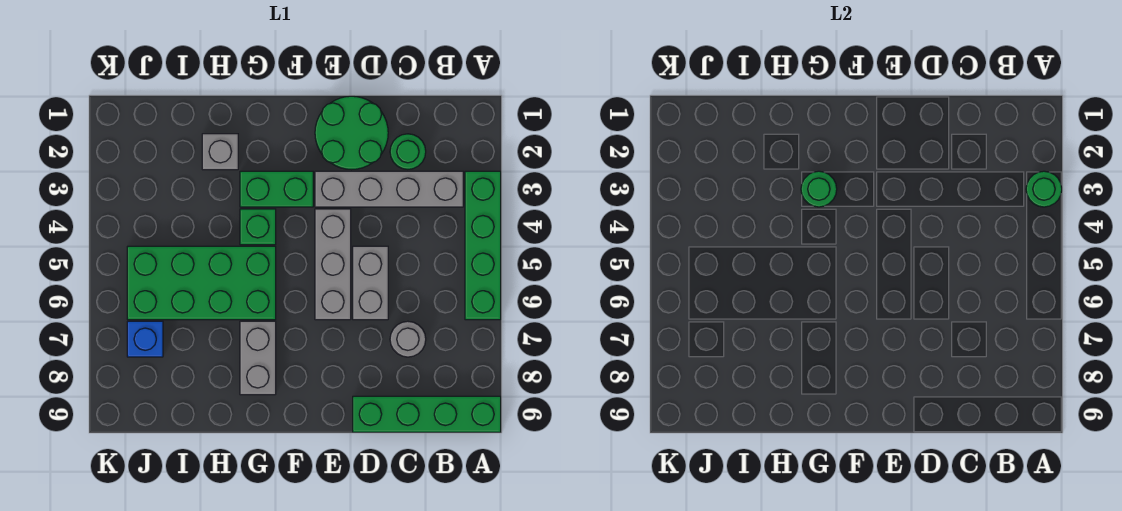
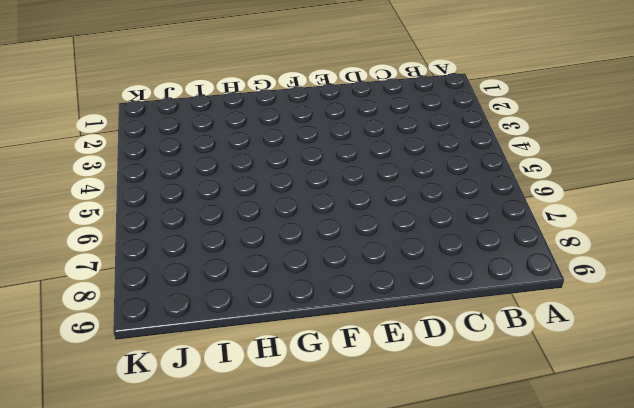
none -> green 1x4 brick [465,171,501,320]
none -> green 1x4 brick [353,396,501,432]
none -> grey 1x4 brick [315,171,463,207]

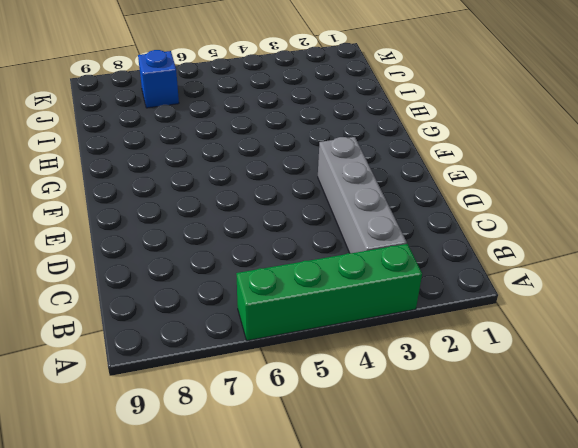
none -> green 1x4 brick [353,396,501,432]
none -> green 1x1 round brick [390,134,426,169]
none -> grey 1x1 round brick [390,321,426,357]

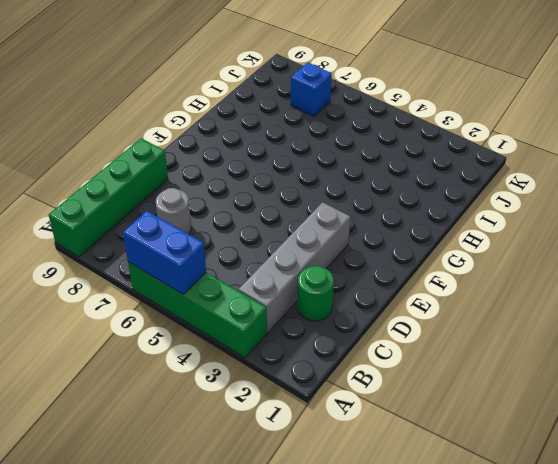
blue 1x2 brick [123,211,206,295] -> none
none -> green 2x2 round brick [315,96,388,170]
none -> grey 1x2 brick [353,246,388,320]
none -> grey 1x3 brick [315,209,351,320]

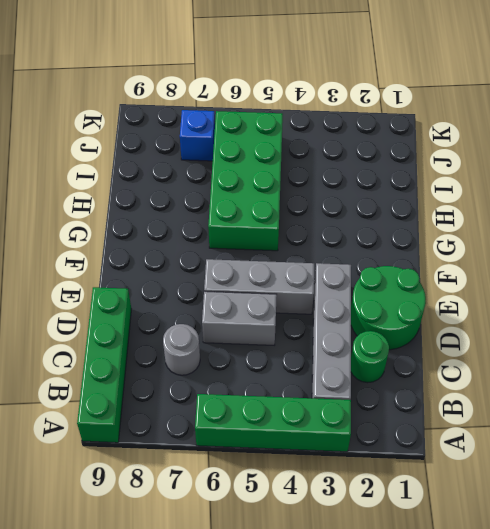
none -> green 1x2 brick [240,171,313,207]
none -> green 1x1 brick [240,209,276,245]
none -> grey 1x2 brick [240,321,276,395]

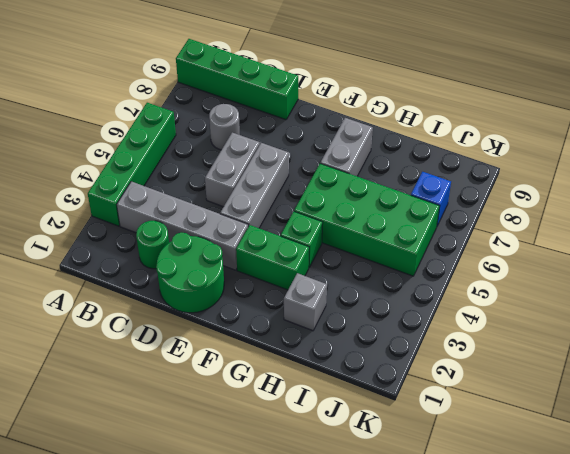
none -> green 1x1 round brick [1026,171,1062,207]
none -> green 1x1 round brick [801,171,837,207]

